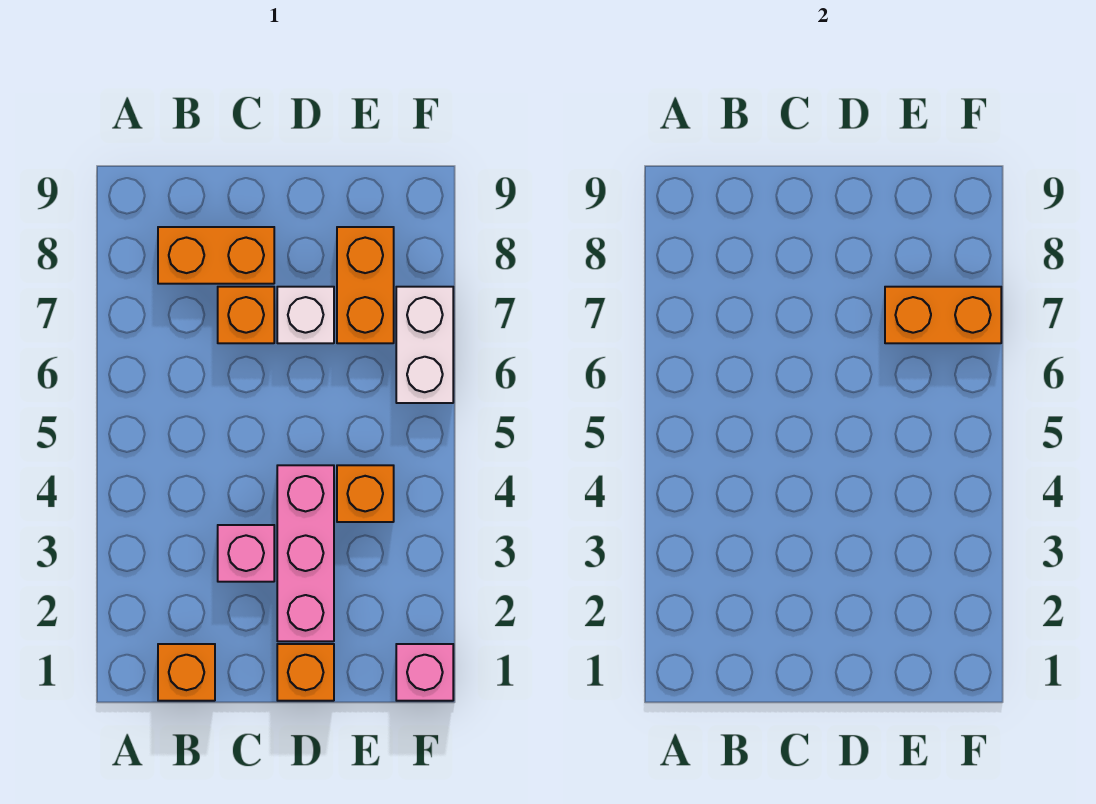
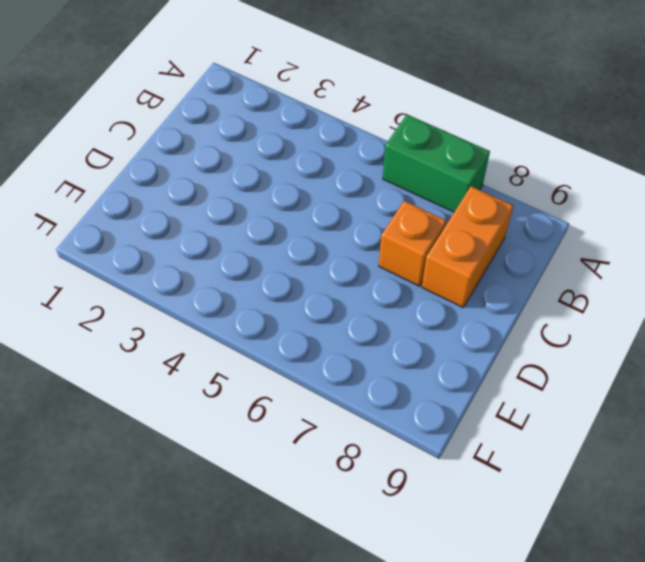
green 1x2 brick [383,115,490,212] -> none
none -> orange 1x1 brick [158,644,215,701]
none -> pink 1x1 brick [218,525,274,582]
none -> orange 1x1 brick [277,644,334,701]

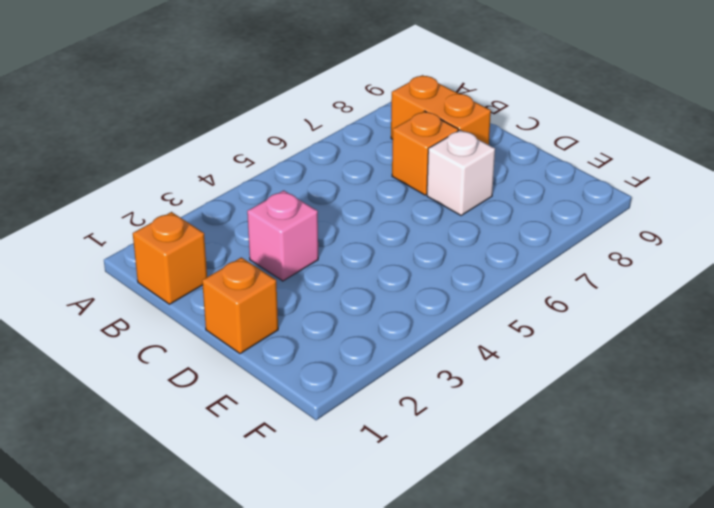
none -> pink 1x3 brick [277,465,334,641]
none -> orange 1x1 brick [337,465,394,522]
none -> orange 1x2 brick [337,227,394,343]

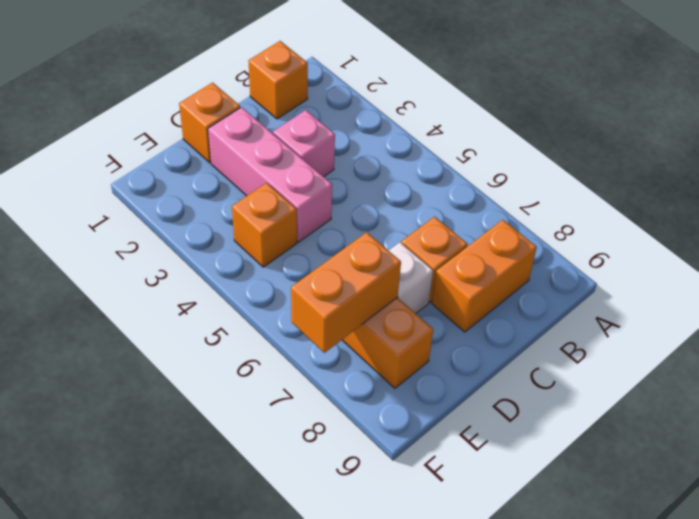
none -> pink 1x1 brick [396,644,453,701]
none -> white 1x2 brick [396,287,453,403]

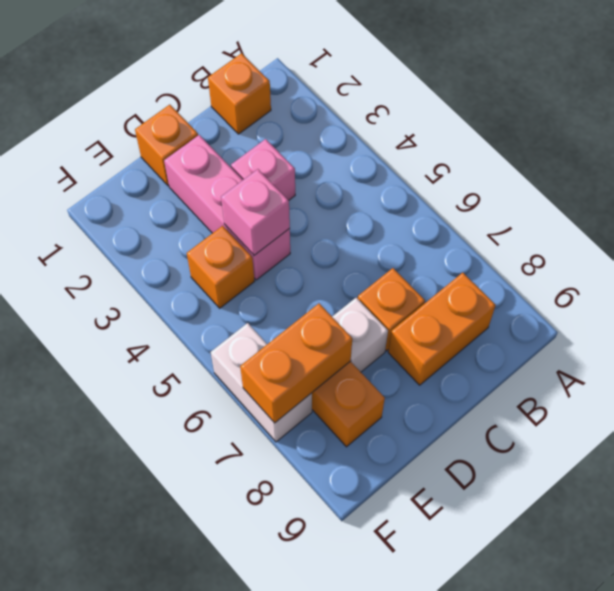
pink 1x1 brick [221,169,290,255] -> pink 1x1 brick moved to [396,644,453,701]

